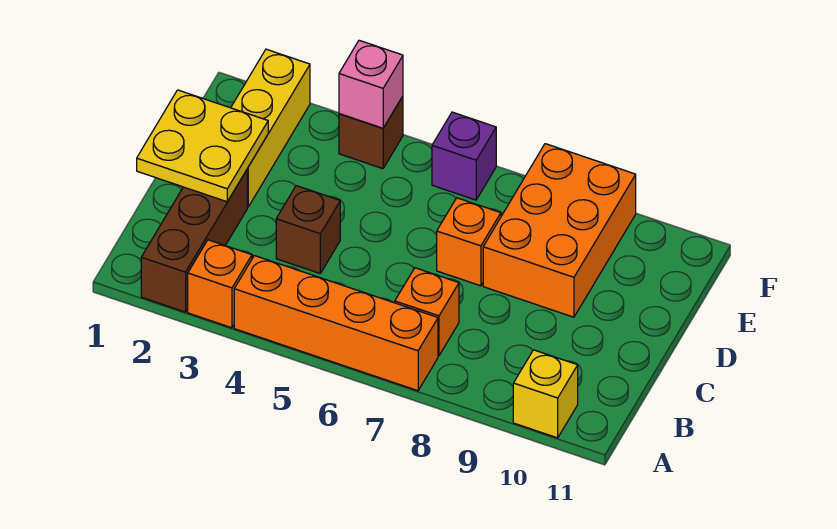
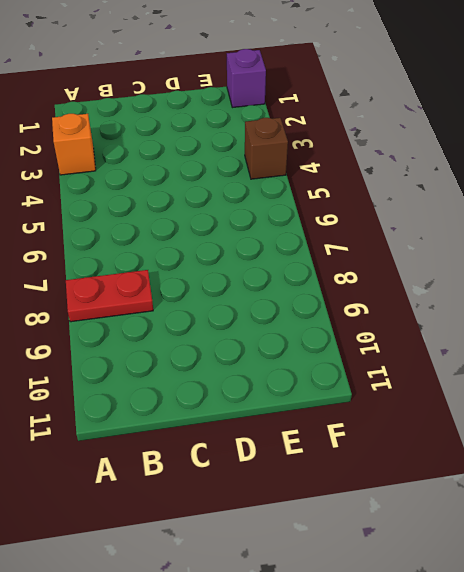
red 1x2 plate [66,270,153,322] -> none
purple 1x1 brick [227,49,266,108] -> purple 1x1 brick moved to [432,112,496,200]
none -> brown 1x3 brick [141,170,247,312]
none -> orange 1x4 brick [234,256,438,391]
none -> yellow 1x1 brick [513,350,578,438]

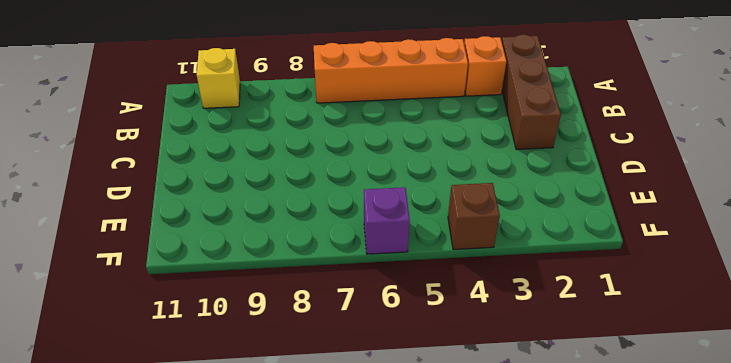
none -> orange 1x1 brick [395,268,459,356]
none -> brown 1x1 brick [276,186,340,273]
none -> yellow 1x3 brick [231,49,310,207]

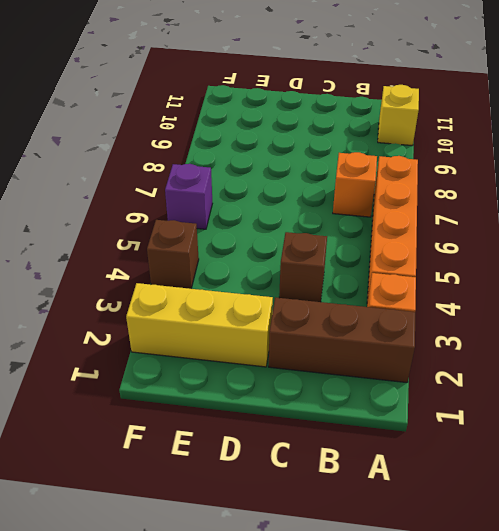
none -> orange 1x1 brick [437,198,501,286]
none -> orange 2x3 brick [483,144,636,317]
none -> yellow 2x2 plate [137,90,268,202]

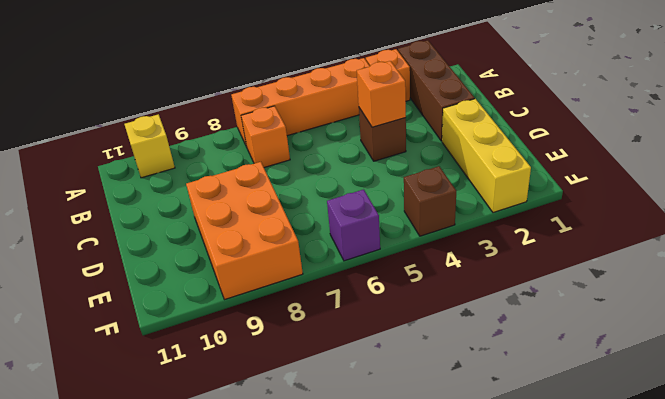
orange 1x1 brick [357,61,406,127] -> orange 1x1 brick moved to [437,198,501,286]
none -> yellow 2x2 plate [137,90,268,202]
none -> pink 1x1 brick [339,40,403,128]

